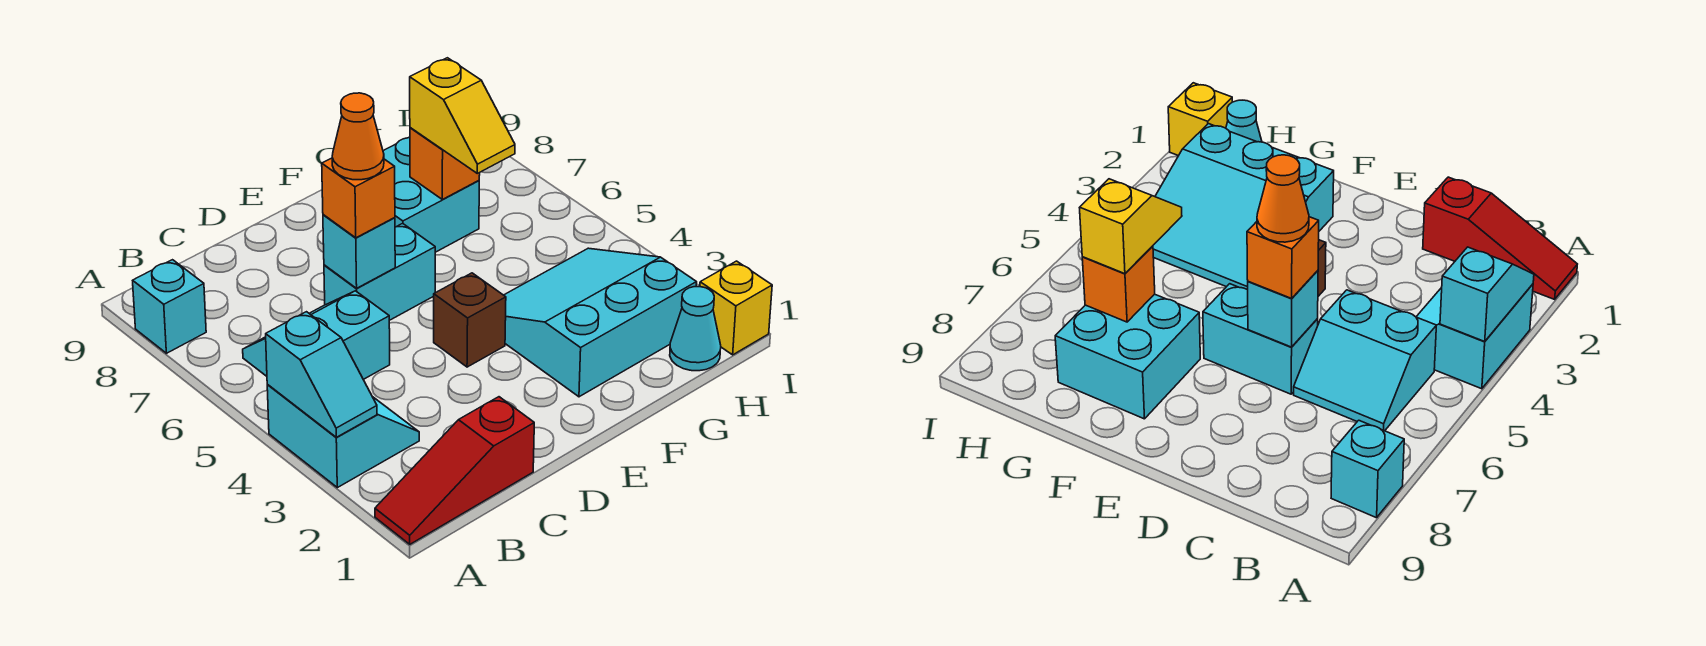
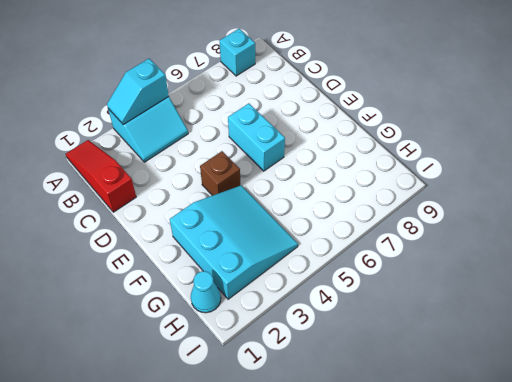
none -> cyan 2x2 slope [243,291,390,379]
none -> cyan 2x2 brick [383,137,479,252]
none -> yellow 1x1 brick [700,261,772,355]

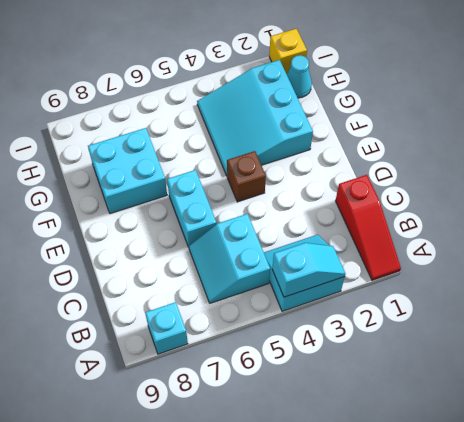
none -> cyan 1x1 brick [323,215,395,288]
none -> orange 1x1 brick [410,128,480,199]
none -> orange 1x1 brick [322,158,395,238]

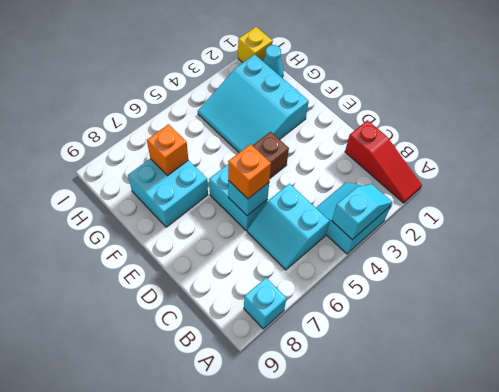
none -> yellow 1x2 slope [410,58,515,173]
none -> orange 1x1 cone [332,93,384,180]

